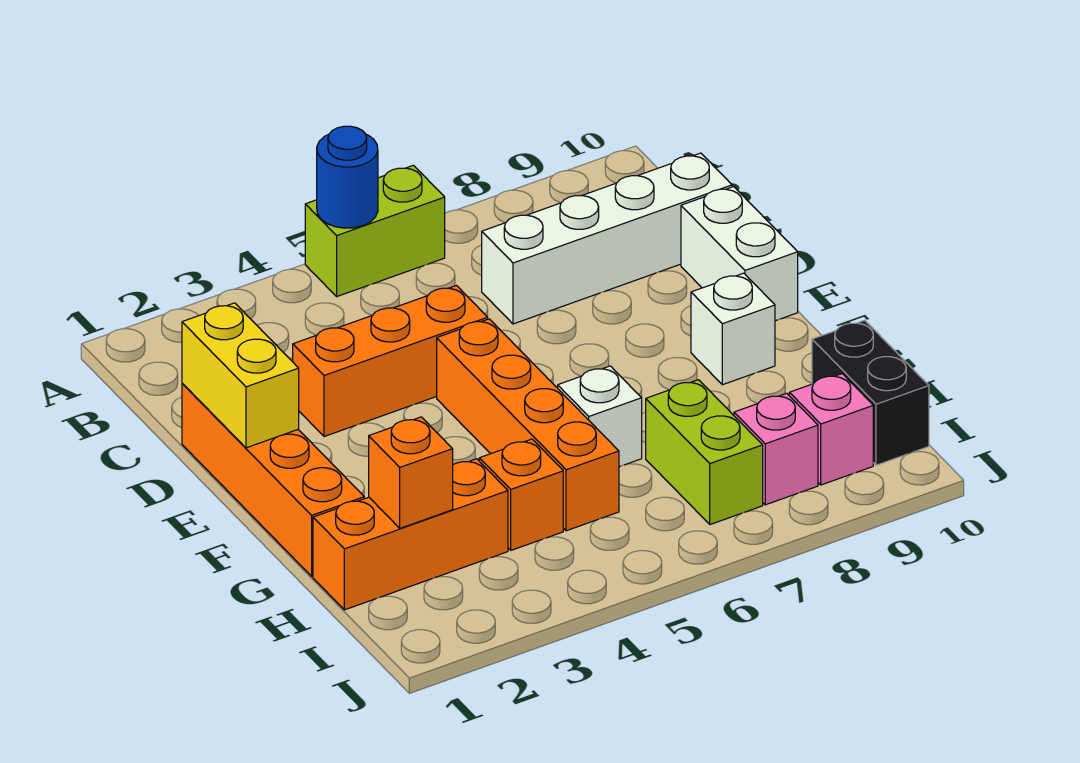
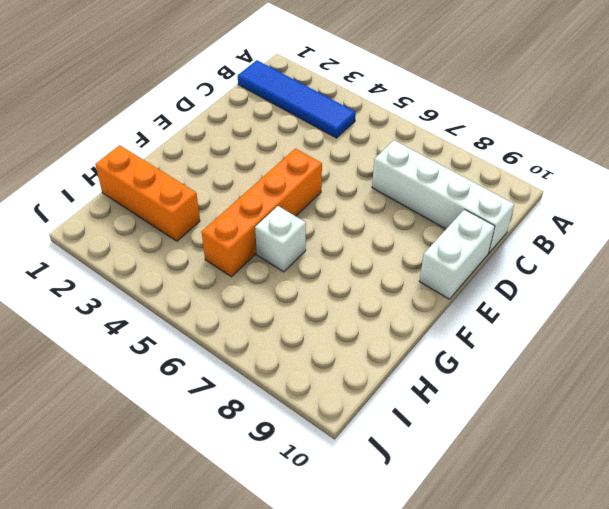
blue 1x4 tile [238,60,356,138] -> none
none -> lime 1x2 brick [305,165,445,296]
none -> orange 1x4 brick [182,383,364,576]
none -> orange 1x3 brick [293,286,488,437]

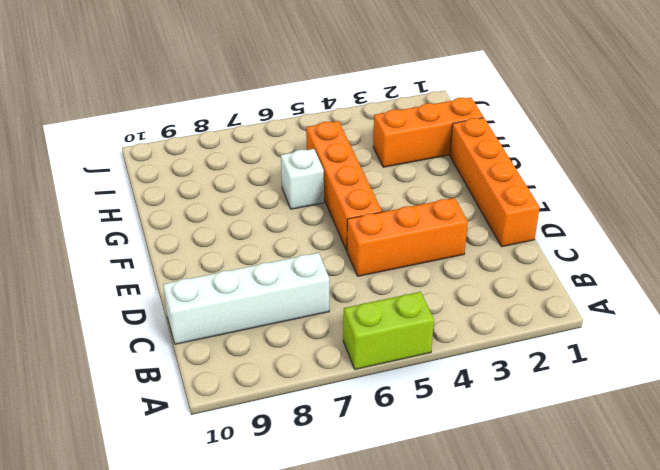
none -> white 1x2 brick [681,187,798,321]
none -> white 1x1 brick [691,273,775,385]
none -> orange 1x1 brick [479,439,563,550]

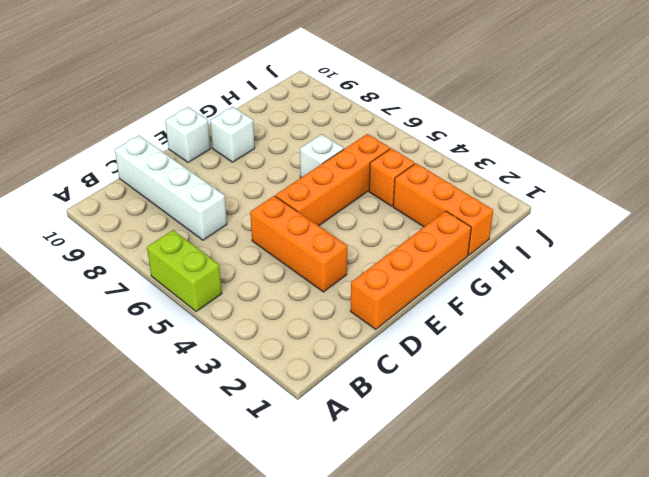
white 1x1 brick [165,107,211,162] -> white 1x2 brick [681,187,798,321]
none -> lime 1x2 brick [646,380,763,525]
none -> black 1x2 brick [812,320,929,465]
none -> pink 1x1 brick [734,393,818,505]

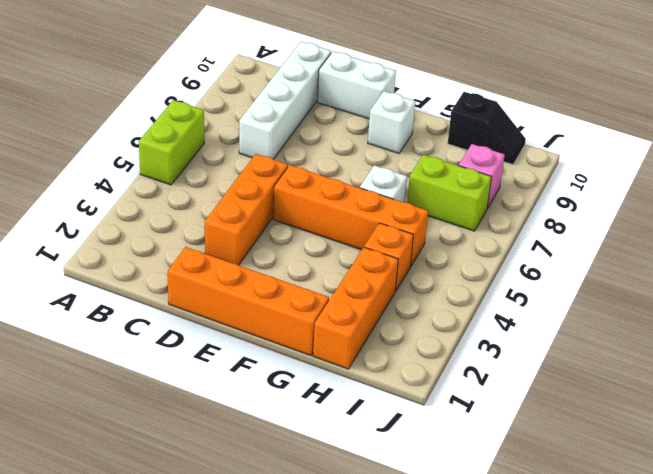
black 1x2 slope [448,92,526,165] -> black 1x2 brick [812,320,929,465]
none -> pink 1x1 brick [789,374,873,485]
none -> blue 1x1 round brick [317,126,378,228]
none -> yellow 1x2 brick [182,303,299,448]

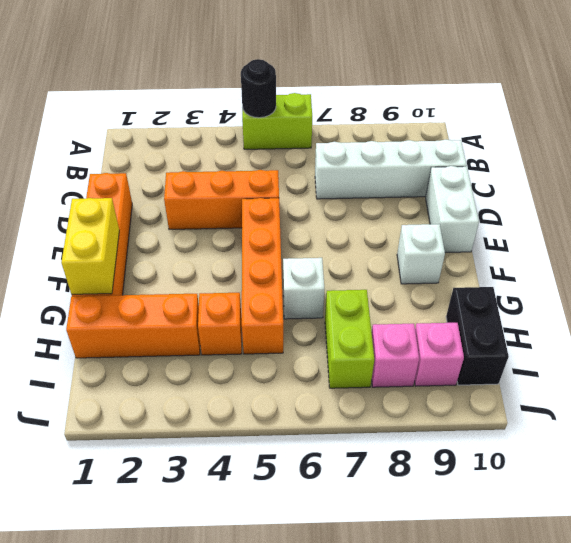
black 1x1 round brick [241,59,276,118] -> blue 1x1 round brick [317,126,378,228]
yellow 1x2 brick [61,198,119,294] -> yellow 1x2 brick moved to [182,303,299,448]
none -> orange 1x1 brick [369,417,453,528]

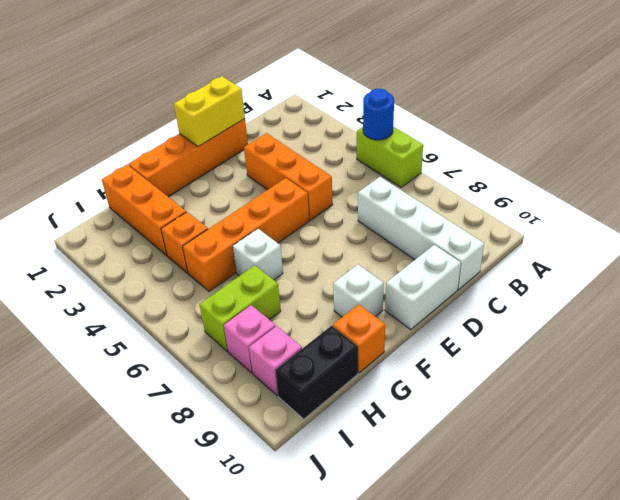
orange 1x1 brick [333,304,385,373] -> orange 1x1 brick moved to [369,417,453,528]

